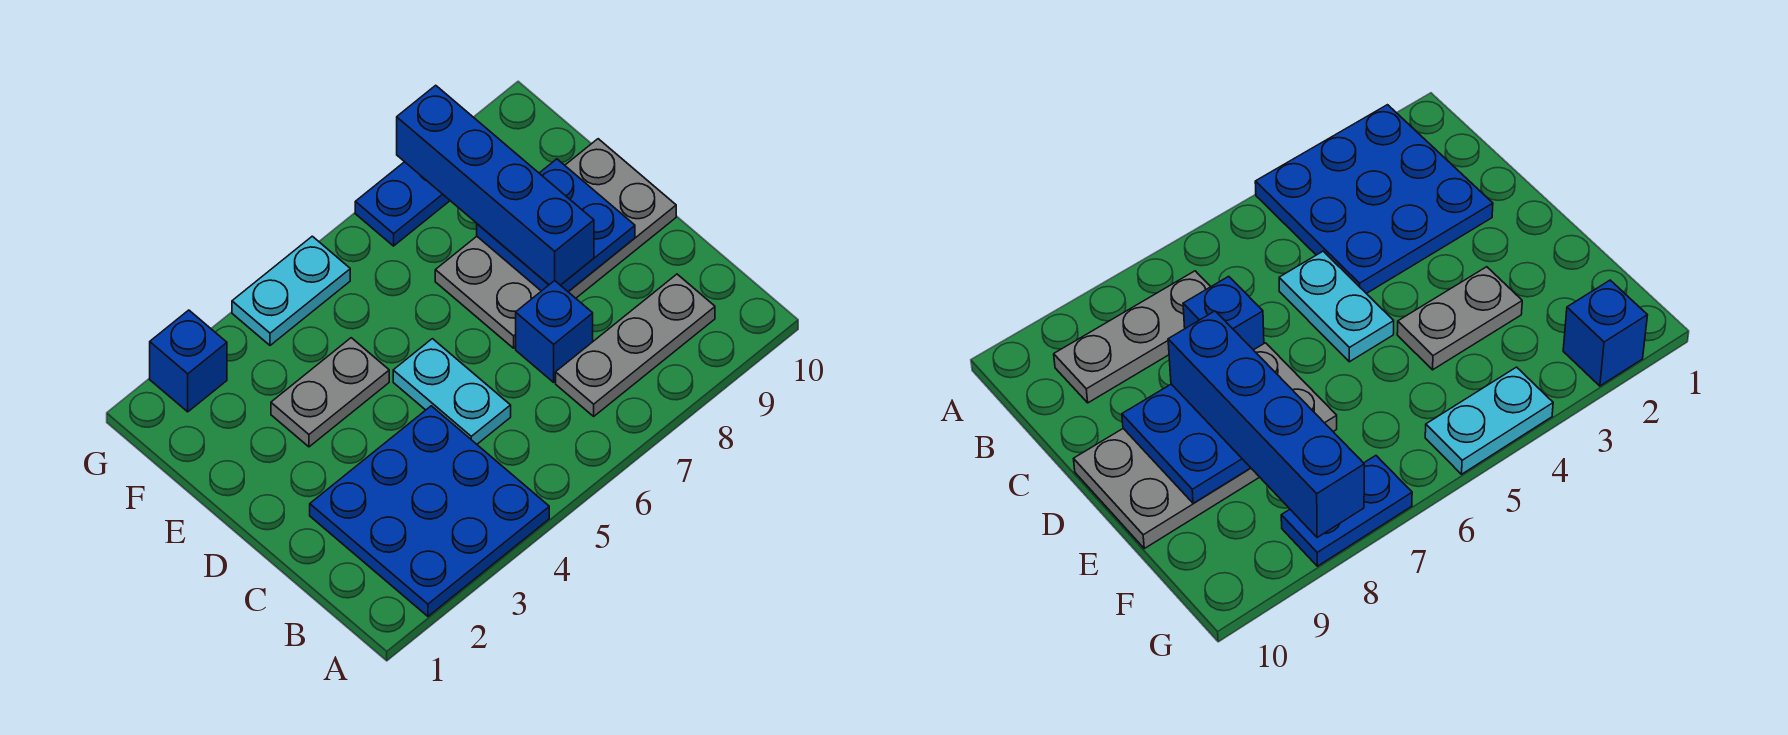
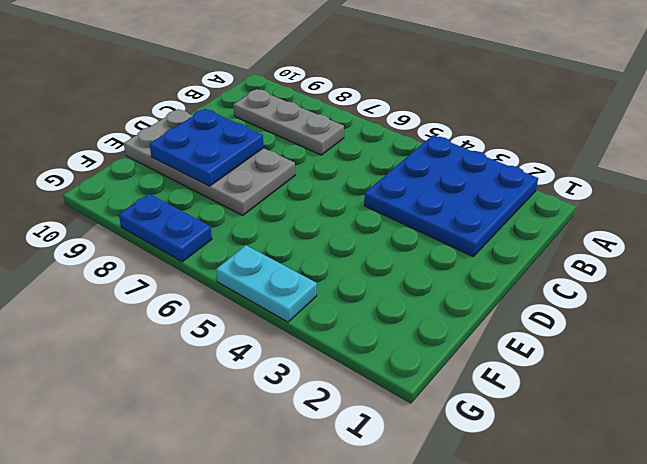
none -> cyan 1x2 plate [393,339,511,444]
none -> blue 1x1 brick [516,281,593,382]

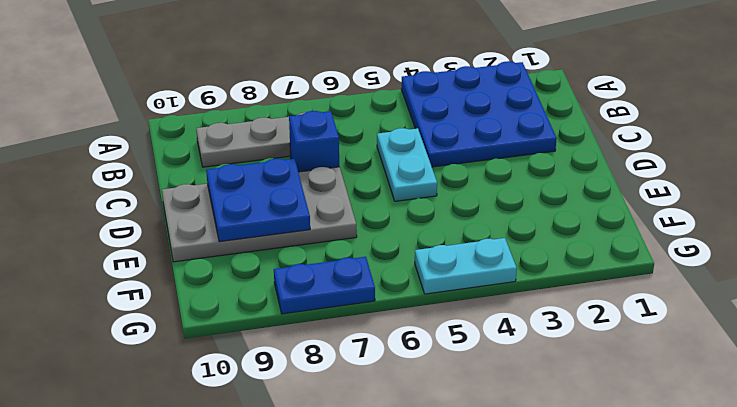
none -> grey 1x2 plate [271,338,389,447]
none -> blue 1x1 brick [150,310,227,412]

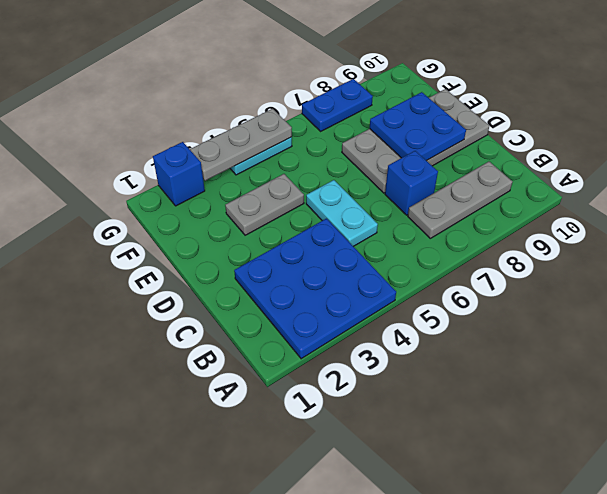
grey 1x3 plate [190,109,292,181] -> none
none -> blue 1x4 brick [397,85,594,285]

